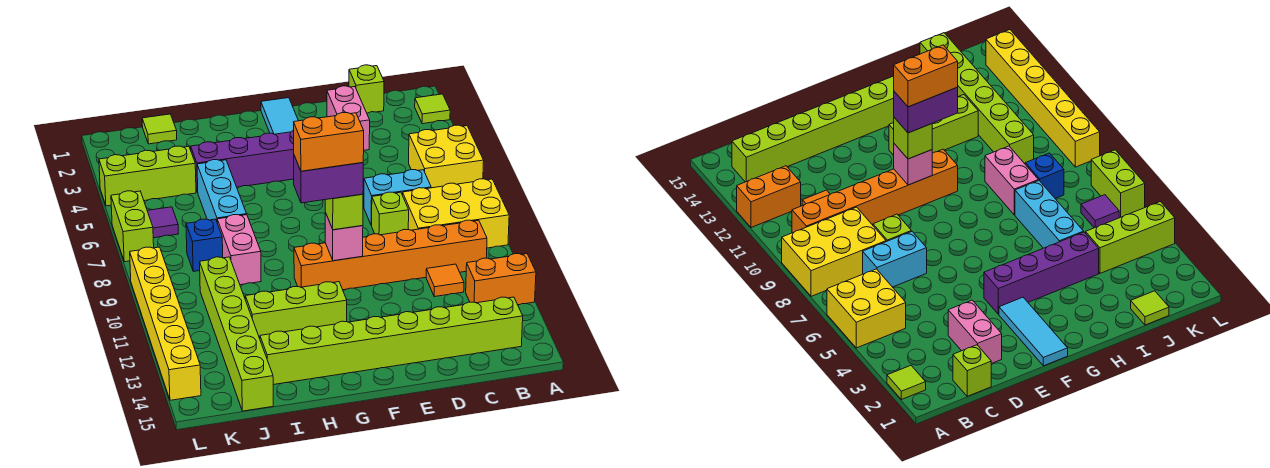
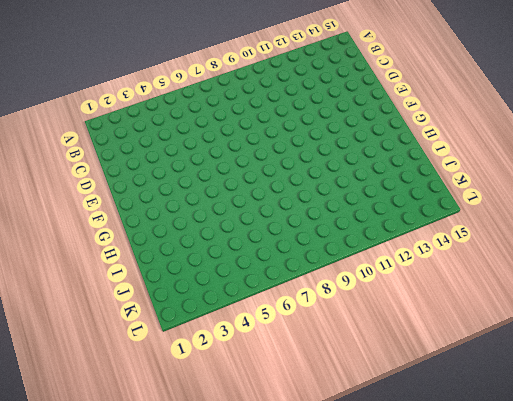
none -> lime 1x1 tile [415,94,450,124]
none -> yellow 2x2 brick [409,125,484,188]
none -> yellow 2x3 brick [402,179,509,248]

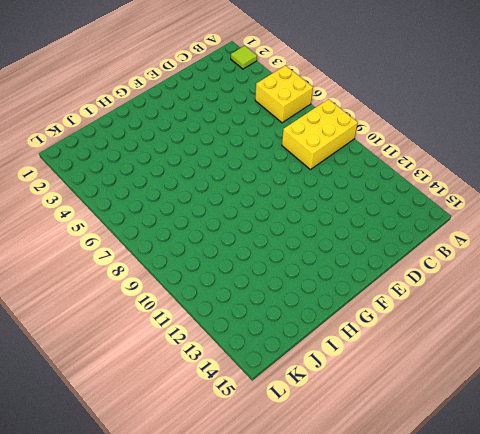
none -> orange 1x2 brick [466,254,536,305]
none -> orange 1x6 brick [294,220,487,290]
none -> lime 1x8 brick [260,297,523,385]

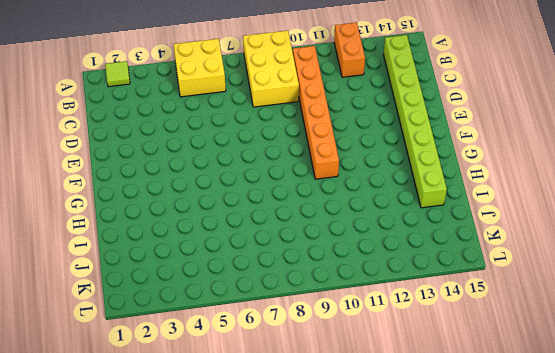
none -> lime 1x1 brick [349,65,384,113]
none -> cyan 1x2 brick [364,170,431,225]
none -> orange 1x1 tile [426,264,464,297]

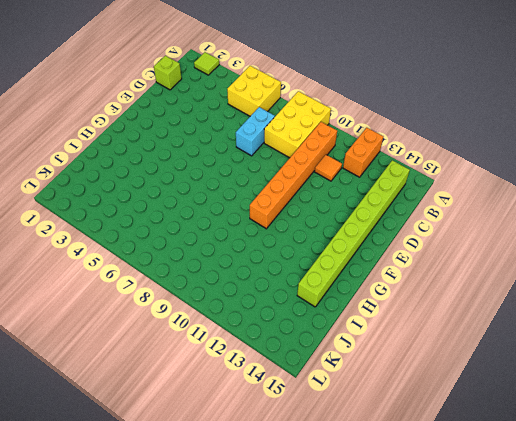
none -> pink 1x2 brick [327,86,370,150]
none -> lime 1x1 brick [371,192,409,235]
none -> cyan 1x3 tile [261,98,298,134]

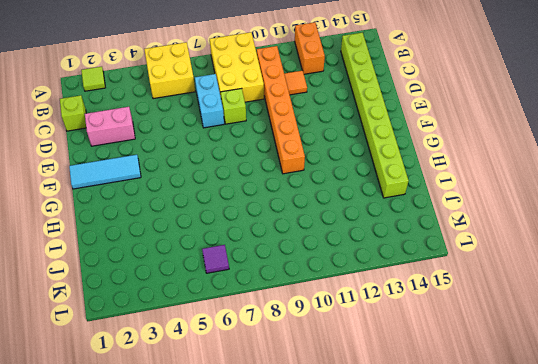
none -> purple 1x4 brick [191,130,294,192]
none -> lime 1x3 brick [245,282,347,338]
none -> cyan 1x3 brick [197,160,247,221]

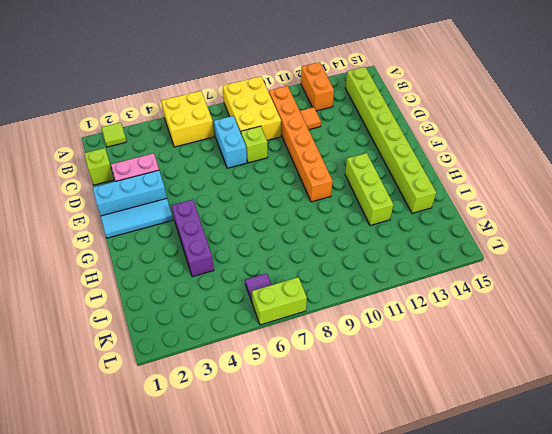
cyan 1x3 brick [93,170,167,216] -> cyan 1x3 brick moved to [197,160,247,221]
purple 1x3 brick [172,200,214,277] -> purple 1x4 brick [191,130,294,192]
none -> pink 1x2 brick [217,215,261,285]
none -> lime 1x1 tile [142,114,177,144]
none -> lime 1x3 brick [99,146,196,206]

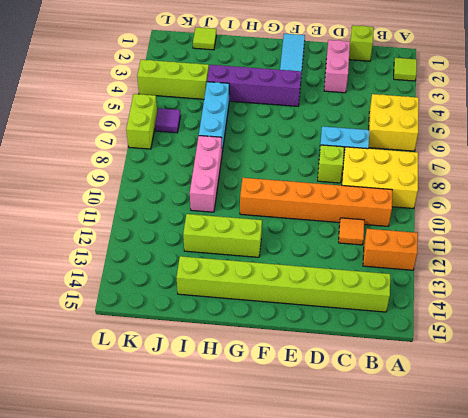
pink 1x3 brick [190,136,222,212] -> pink 1x2 brick [217,215,261,285]
none -> blue 1x1 brick [186,219,223,271]
none -> lime 1x6 brick [200,257,273,411]
none -> yellow 1x6 brick [130,247,201,400]

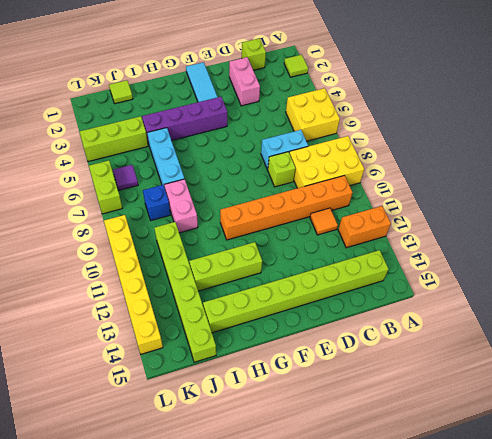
none -> pink 1x1 brick [325,213,363,261]
none -> lime 1x1 brick [325,194,363,230]
none -> purple 1x2 brick [294,156,363,203]

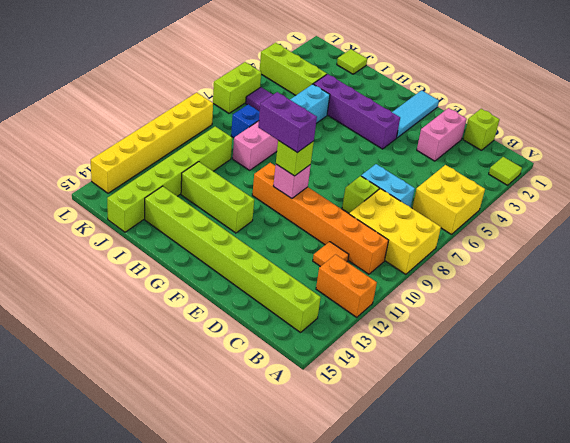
none -> orange 1x2 brick [294,113,364,171]

